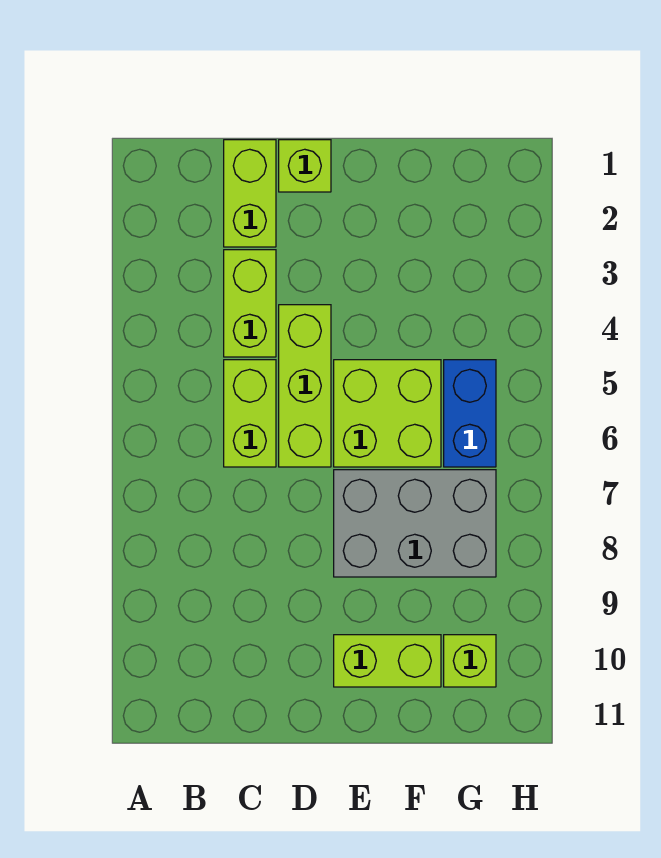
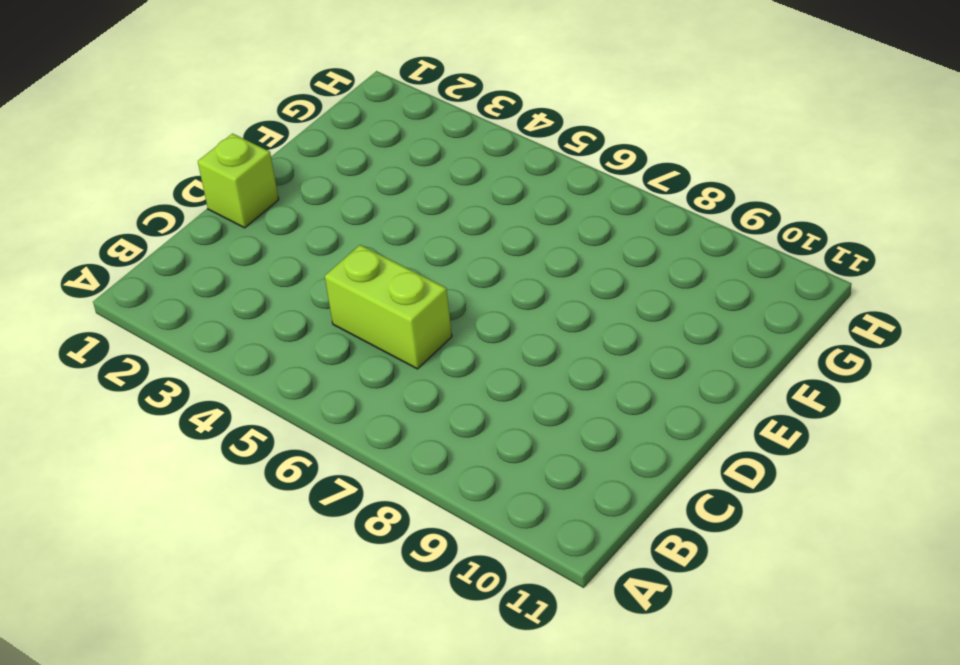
none -> lime 1x2 brick [224,140,276,247]
none -> lime 1x2 brick [224,250,276,357]

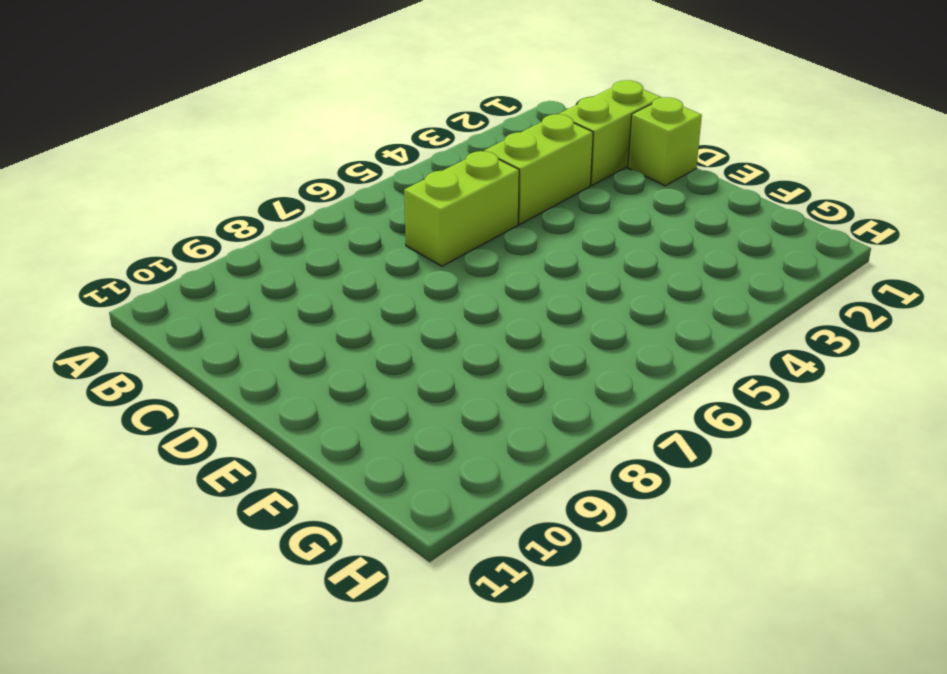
none -> lime 1x3 brick [279,305,331,467]
none -> lime 2x2 brick [334,360,441,467]

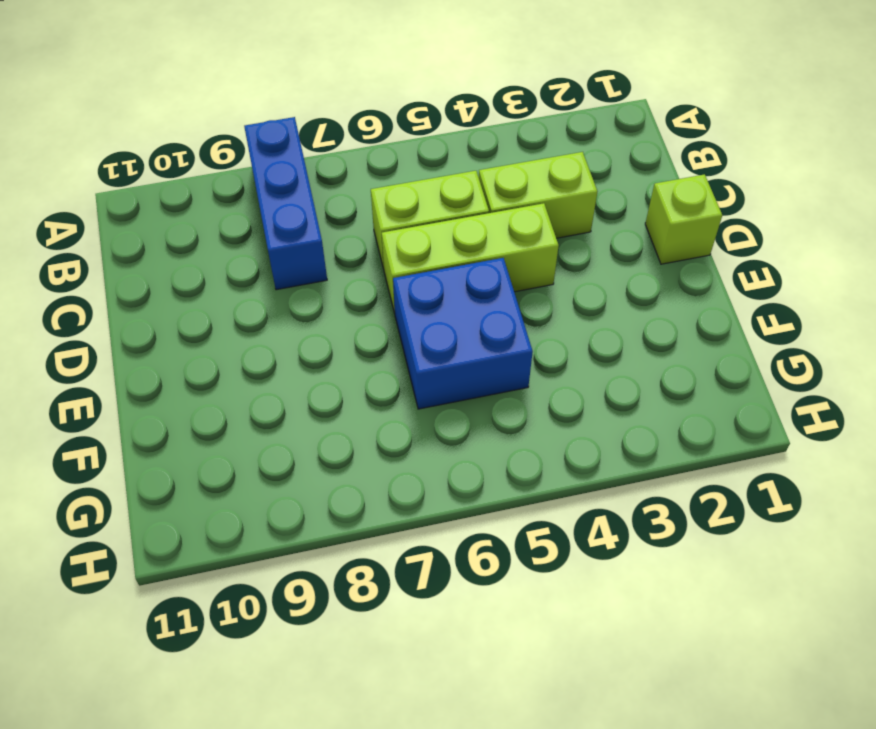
blue 1x3 brick [244,117,327,290] -> none
blue 2x2 brick [393,258,533,409] -> lime 2x2 brick [334,360,441,467]
none -> lime 1x2 brick [224,140,276,247]
none -> grey 2x3 brick [334,470,496,577]

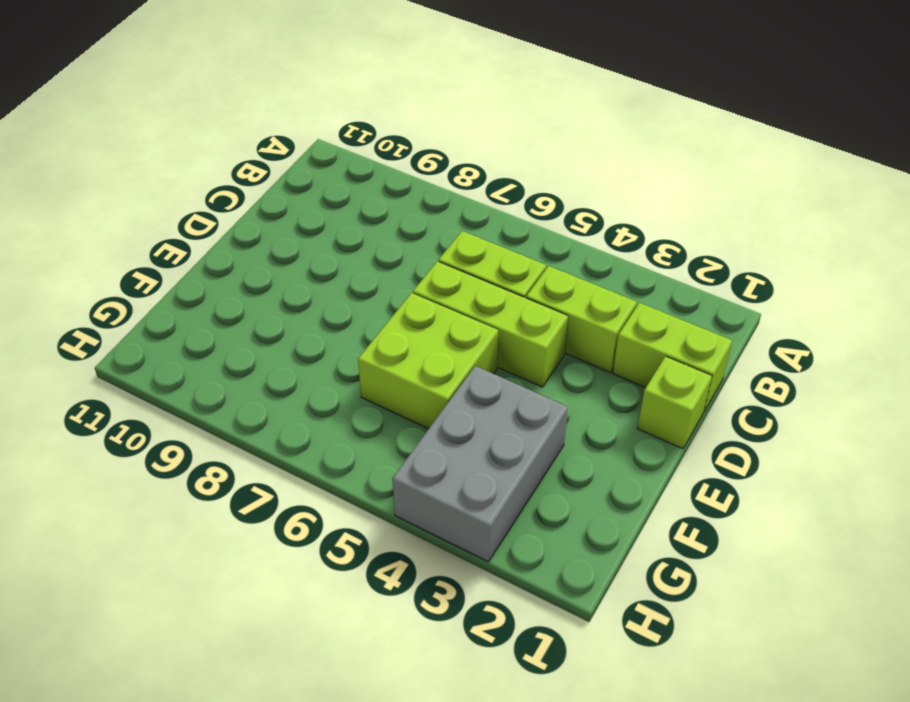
grey 2x3 brick [392,366,568,562] -> grey 2x3 brick moved to [334,470,496,577]
none -> lime 1x2 brick [334,635,441,687]
none -> blue 1x2 brick [444,360,496,467]

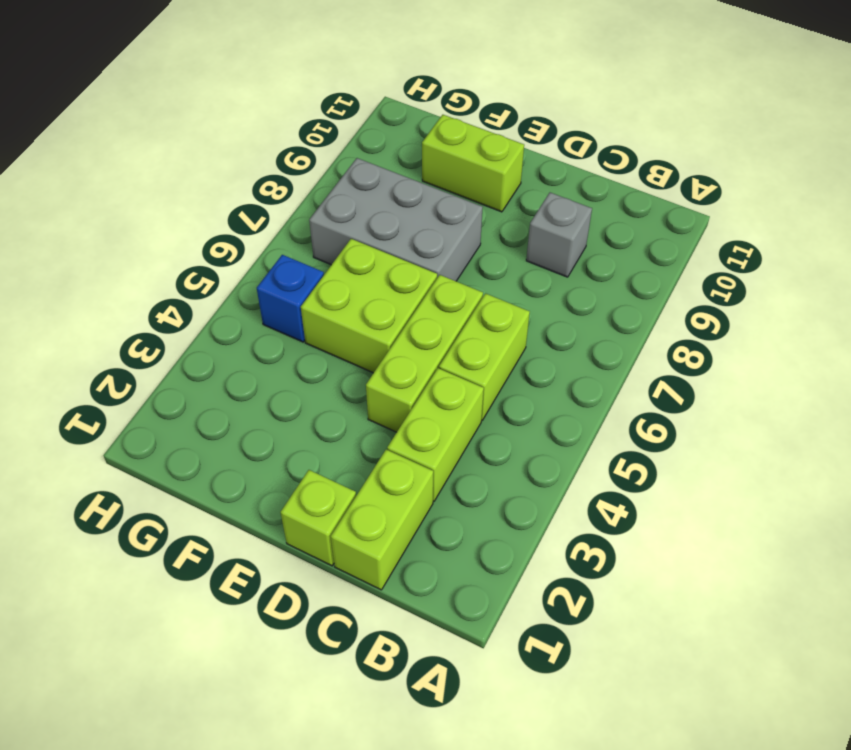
grey 1x1 brick [526,193,592,277] -> none
blue 1x1 brick [257,255,324,342] -> blue 1x2 brick [444,360,496,467]
none -> lime 1x1 brick [444,635,496,687]

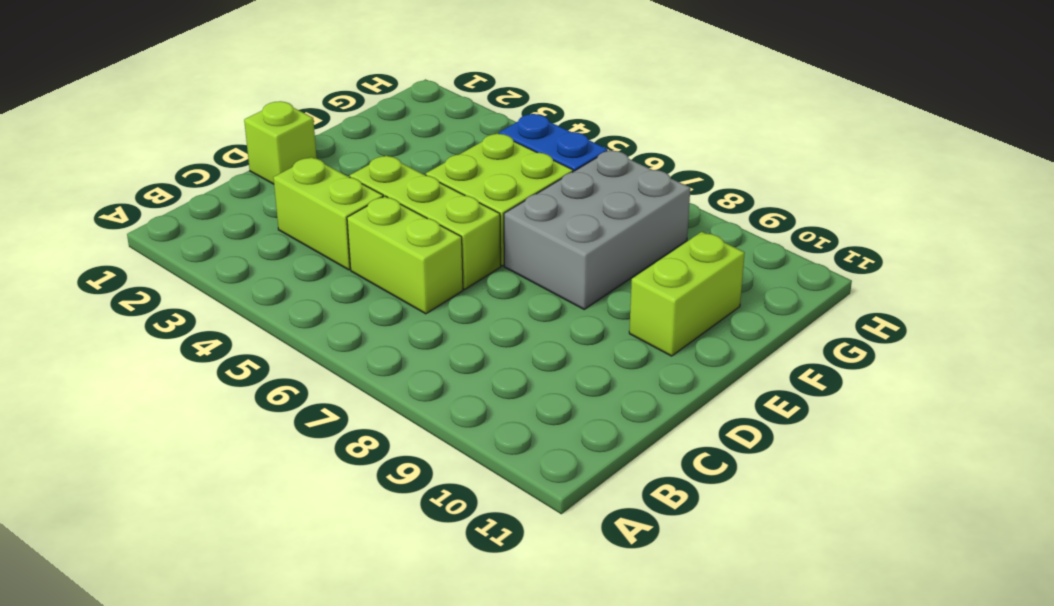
none -> lime 1x2 brick [224,140,276,247]
none -> lime 1x1 brick [444,635,496,687]

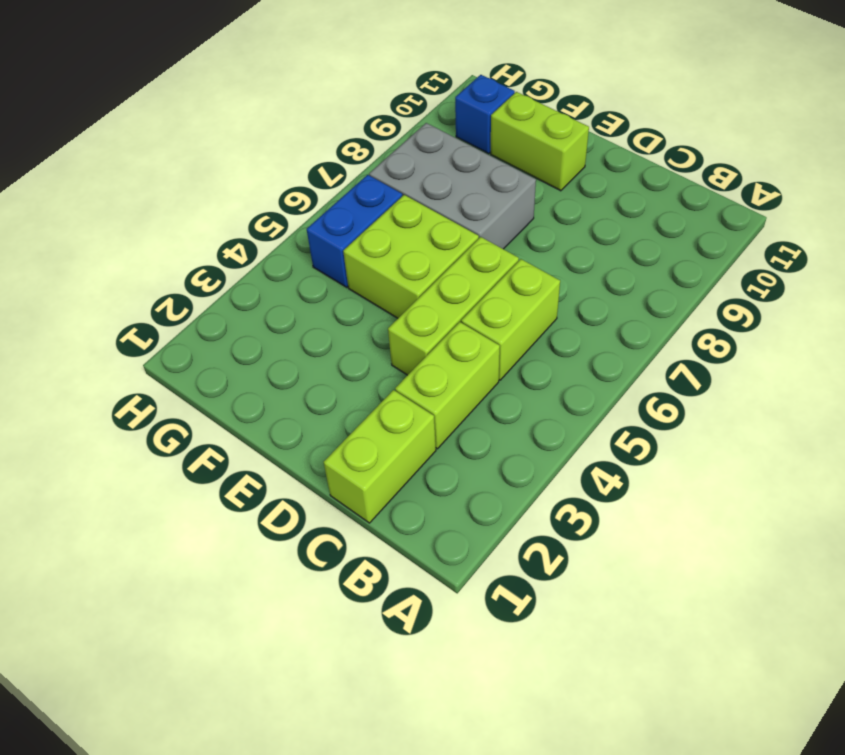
blue 1x1 brick [455,75,515,154] -> lime 1x1 brick [444,635,496,687]
none -> lime 1x1 brick [279,140,331,192]

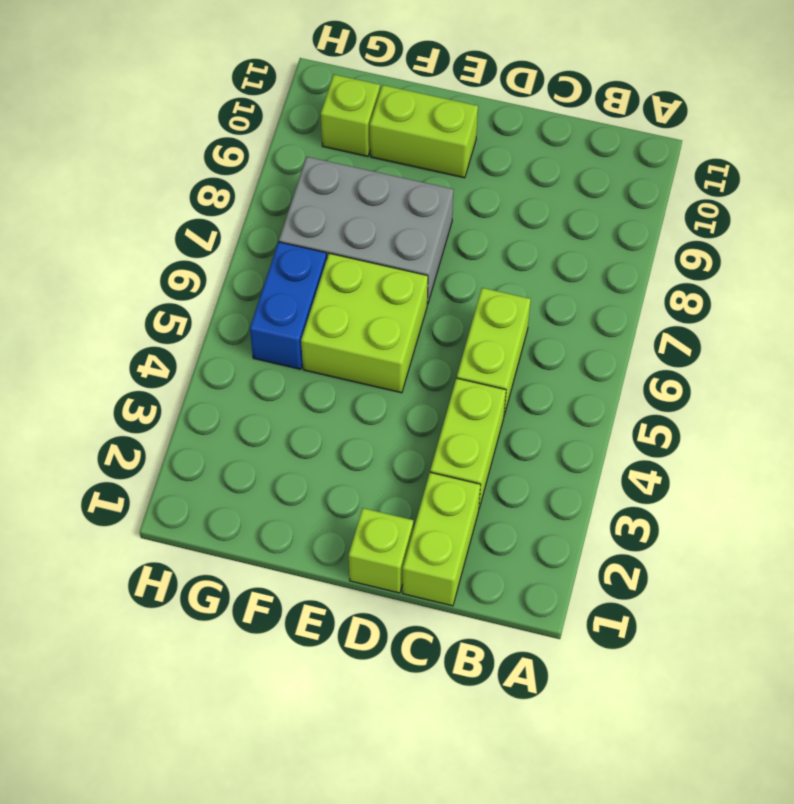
none -> lime 1x3 brick [279,305,331,467]

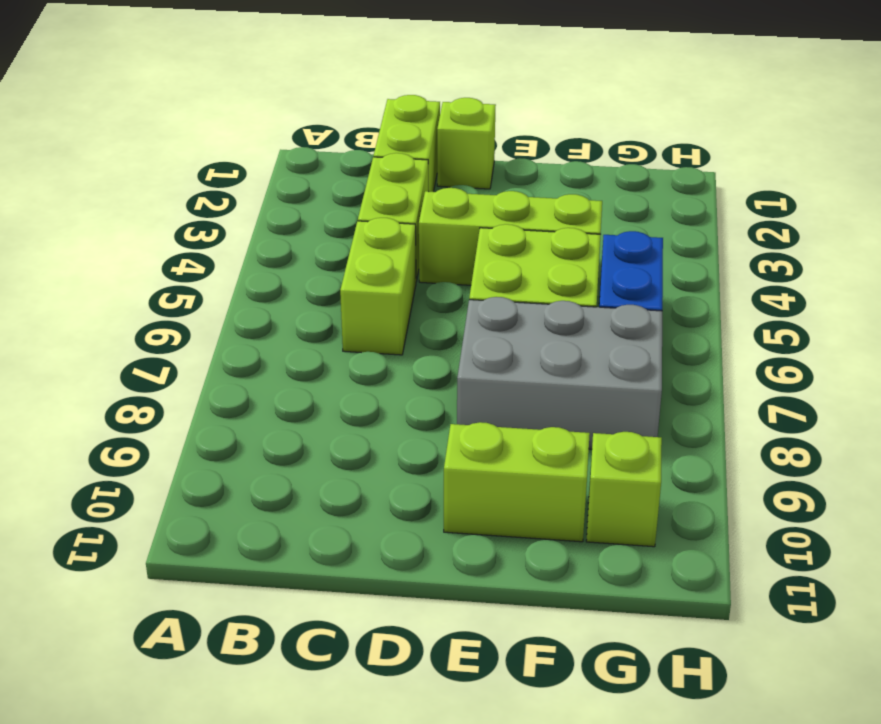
lime 1x3 brick [419,188,602,285] -> lime 1x3 brick turned to [279,305,331,467]

